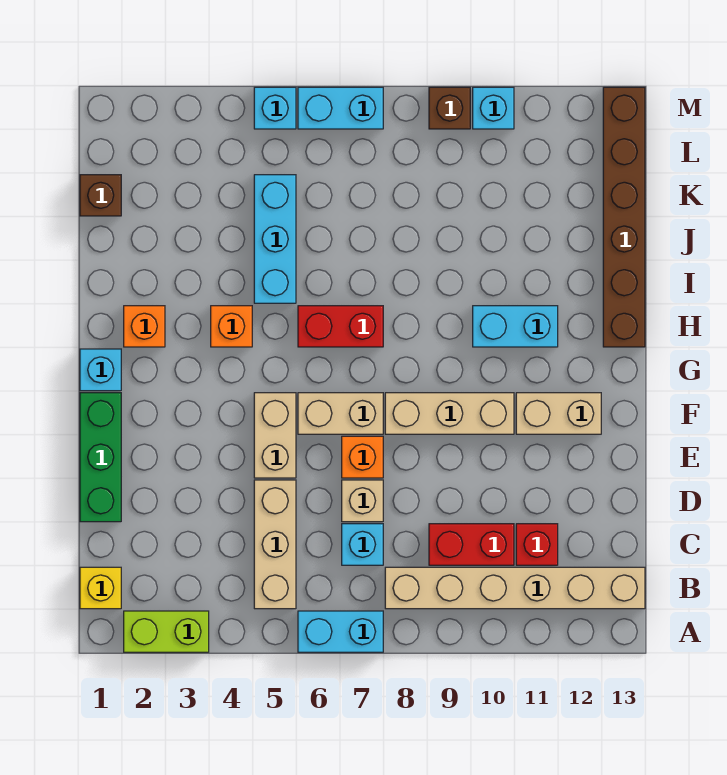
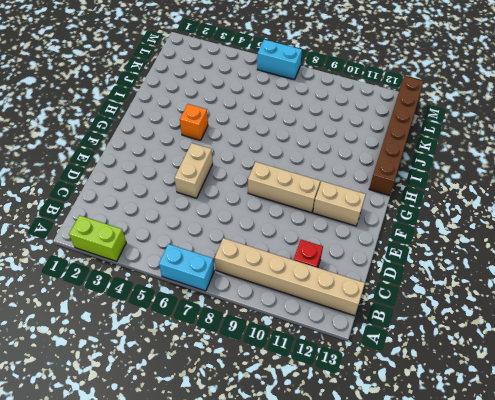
none -> yellow 1x1 brick [80,567,121,609]
none -> tan 1x3 brick [254,480,296,609]
none -> cyan 1x1 brick [342,524,383,565]

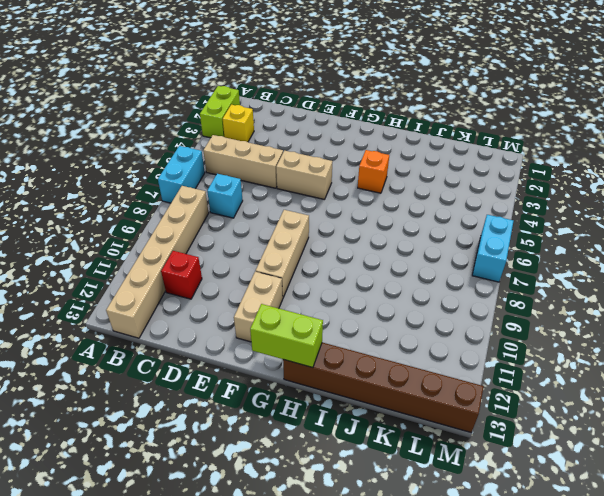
yellow 1x1 brick [223,105,254,142] -> yellow 1x1 brick moved to [80,567,121,609]
lime 1x2 brick [250,304,323,368] -> none
none -> red 1x2 brick [429,524,514,565]
none -> green 1x3 brick [80,393,121,522]
none -> tan 1x1 brick [342,480,383,522]

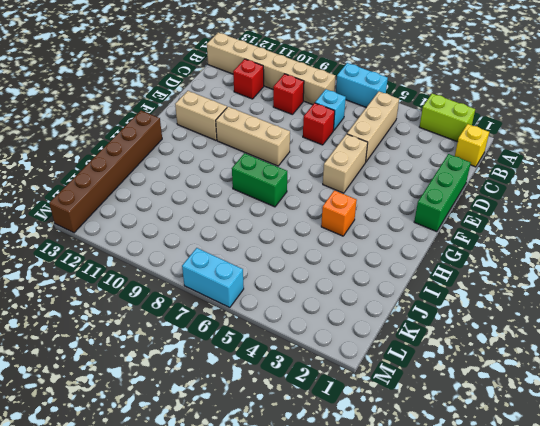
red 1x1 brick [273,74,304,115] -> red 1x2 brick [429,524,514,565]
red 1x1 brick [303,103,335,145] -> tan 1x1 brick [342,480,383,522]
green 1x2 brick [232,153,287,207] -> red 1x2 brick [298,306,383,347]
none -> orange 1x1 brick [342,436,383,478]
none -> tan 1x2 brick [298,393,383,434]
none -> cyan 1x1 brick [80,349,121,391]

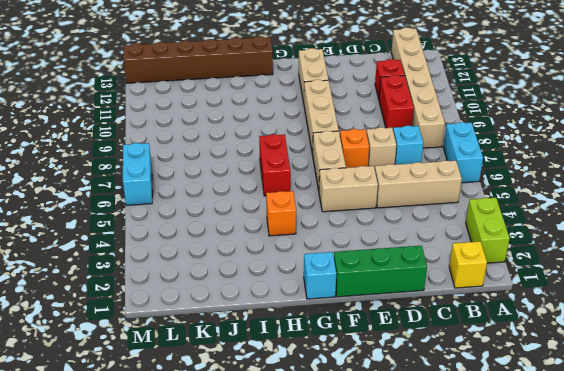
none -> orange 1x1 brick [124,306,165,347]
none -> cyan 1x2 brick [473,306,558,347]
none -> cyan 1x3 brick [254,175,296,303]

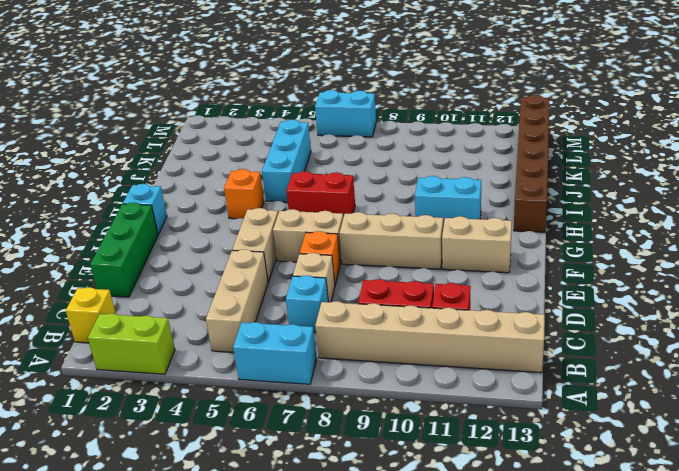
none -> orange 1x1 brick [124,306,165,347]
none -> brown 1x1 brick [80,175,121,216]
none -> cyan 1x1 brick [254,87,296,129]

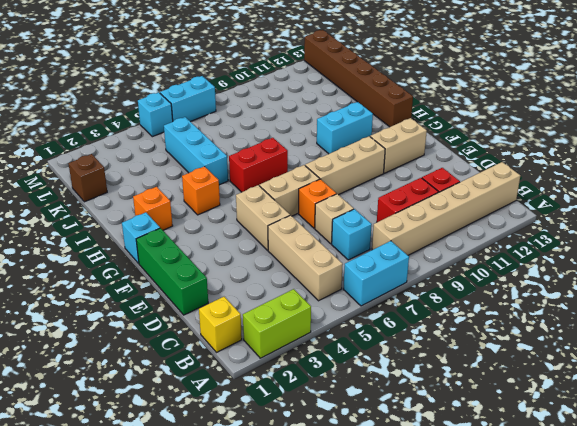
none -> brown 1x1 brick [429,87,470,129]
none -> cyan 1x1 brick [473,87,514,129]

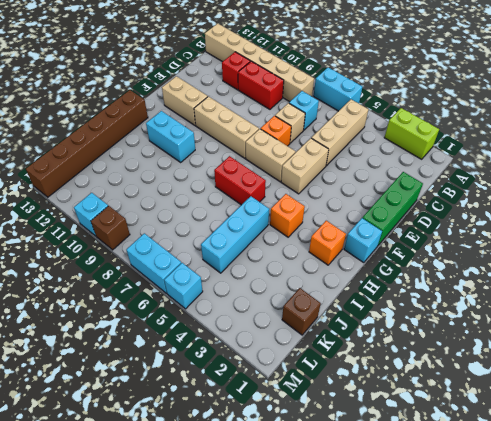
none -> yellow 1x1 brick [80,567,121,609]

